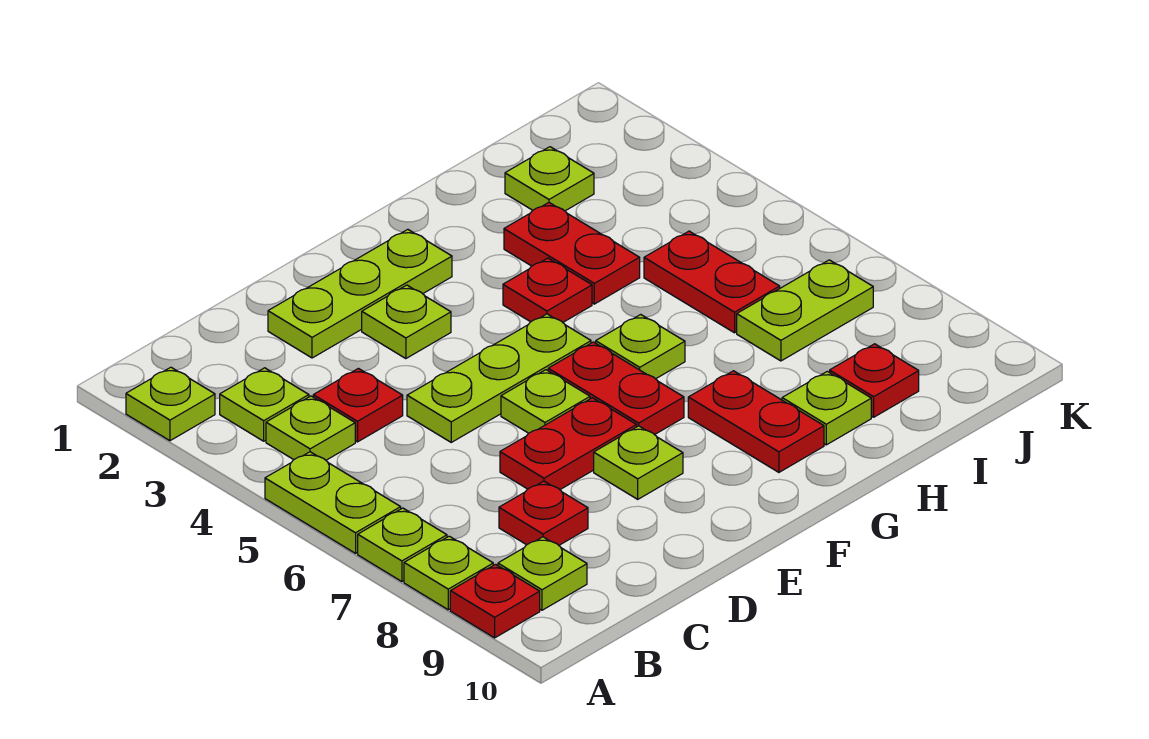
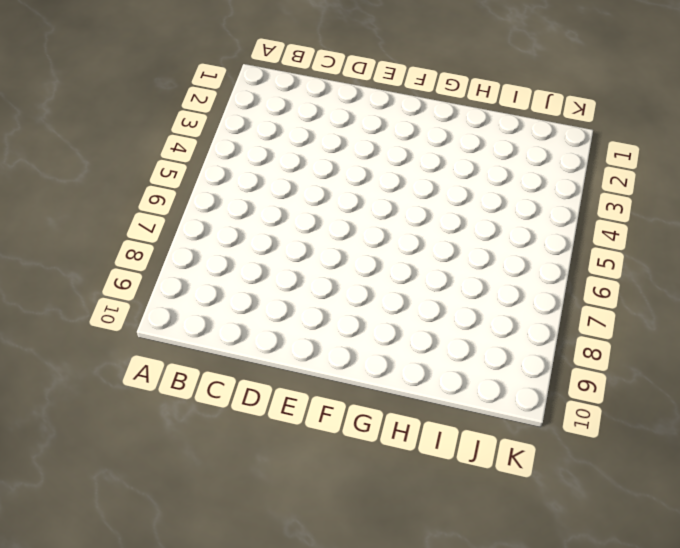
none -> lime 1x1 plate [126,367,215,441]
none -> lime 1x2 plate [265,452,401,553]
none -> lime 1x1 plate [358,508,447,582]

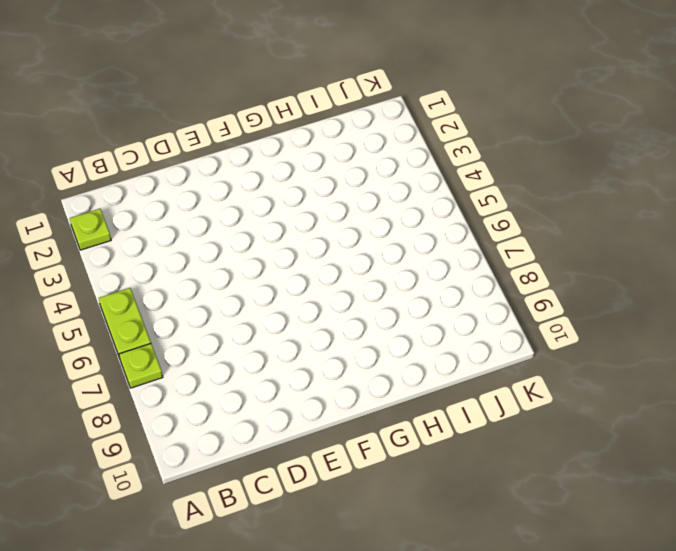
none -> lime 1x1 plate [404,536,493,610]
none -> red 1x1 plate [450,564,540,638]
none -> lime 1x1 plate [220,368,309,441]

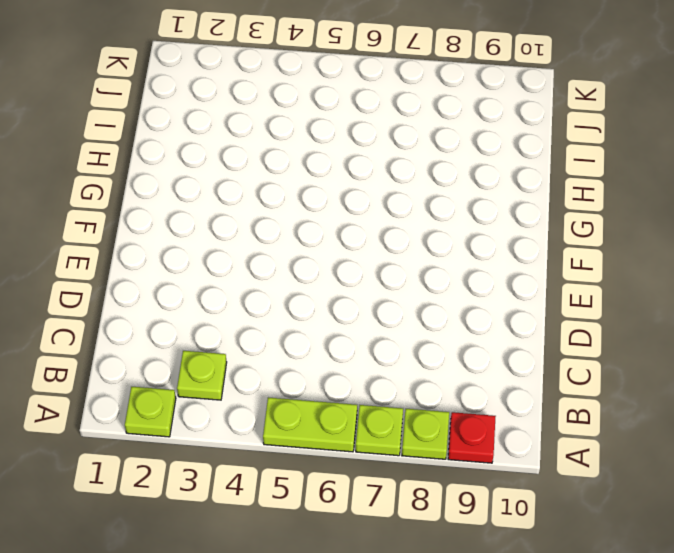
none -> lime 1x1 plate [266,396,355,460]
none -> lime 1x1 plate [498,537,587,610]
none -> red 1x1 plate [313,369,403,442]

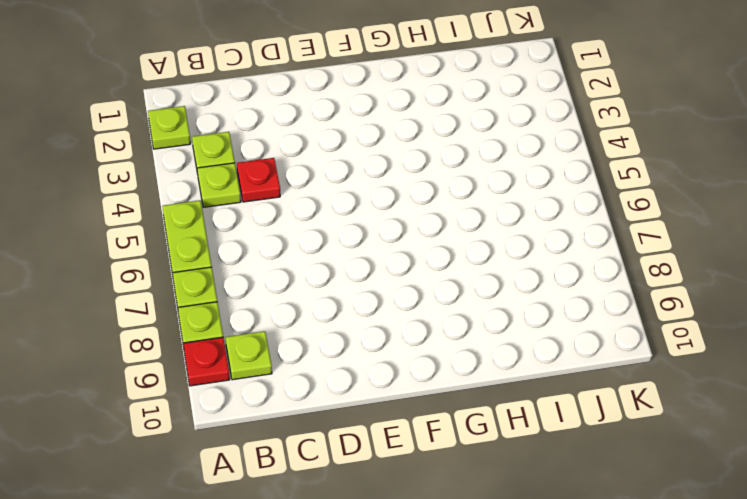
none -> red 1x1 plate [499,481,588,545]
none -> lime 1x3 plate [268,229,452,358]
none -> lime 1x3 plate [407,314,591,442]

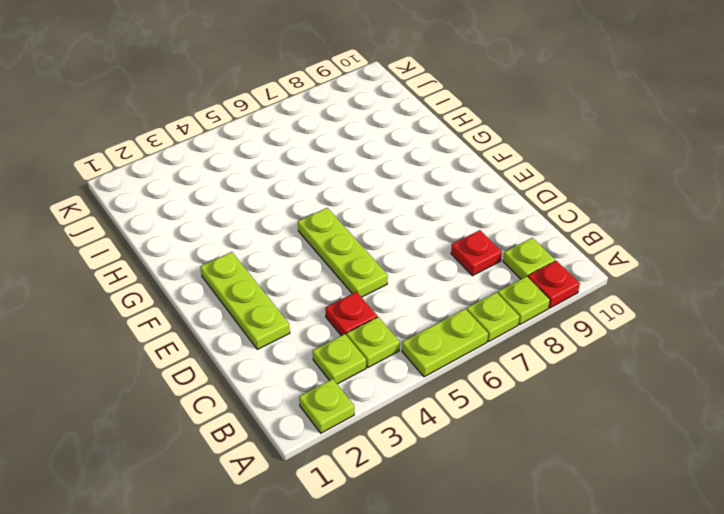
none -> red 1x2 plate [500,398,637,490]
none -> lime 1x1 plate [362,285,451,359]
none -> lime 1x1 plate [501,370,590,433]

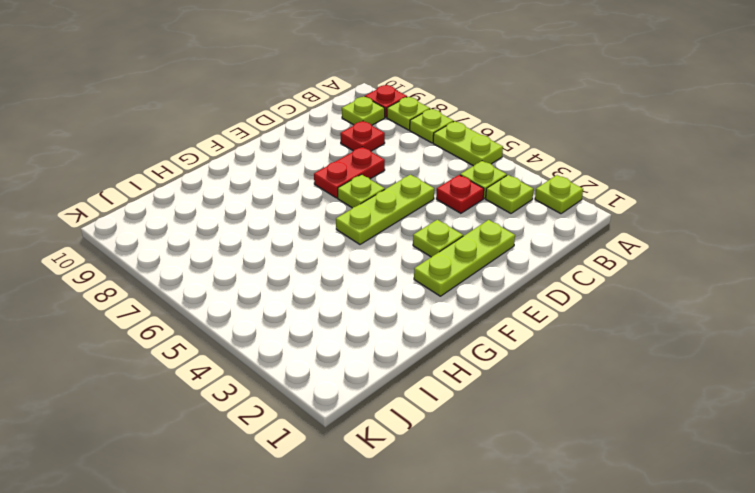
none -> lime 1x1 plate [594,426,683,499]
none -> red 1x2 plate [548,342,684,435]
none -> red 1x1 plate [503,258,592,322]

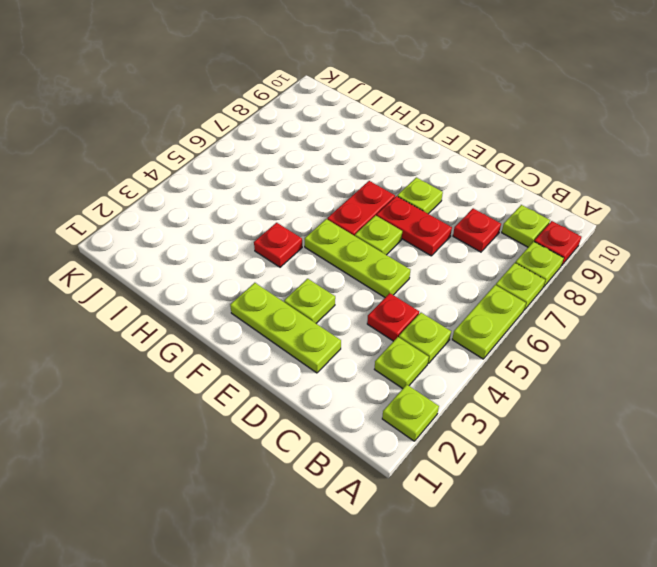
none -> lime 1x1 plate [596,315,685,379]
none -> red 1x2 plate [688,371,824,472]
none -> red 1x2 plate [504,203,640,304]

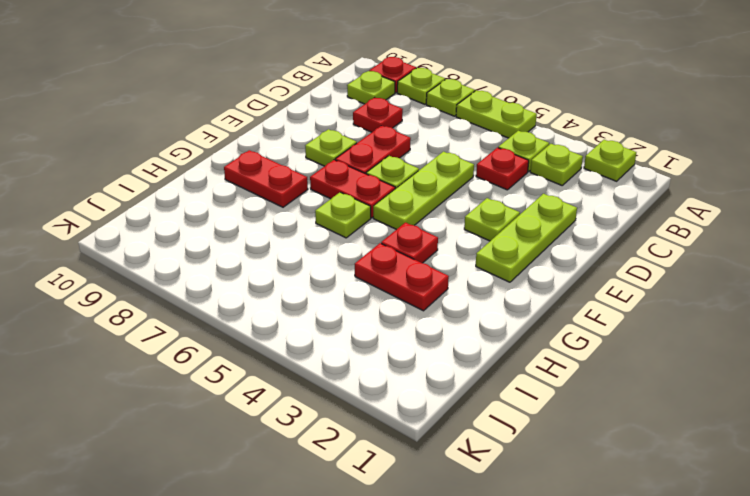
none -> lime 1x1 plate [782,371,871,445]
none -> lime 1x1 plate [505,147,594,211]
none -> red 1x2 plate [644,231,780,333]

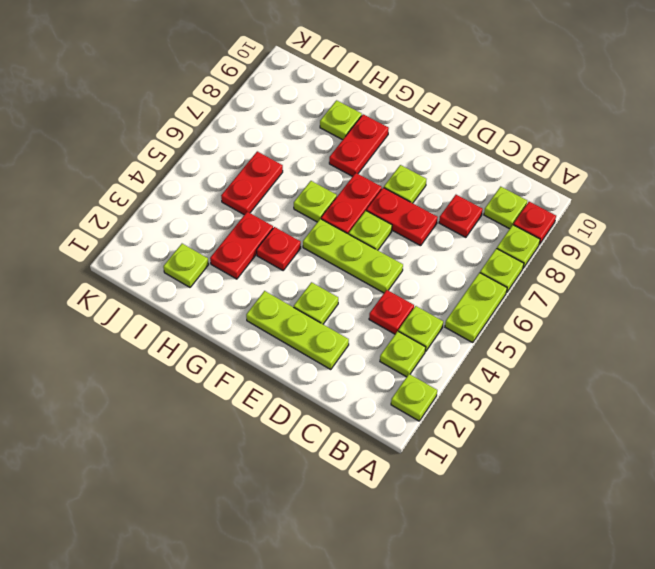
none -> lime 1x2 plate [737,260,873,361]
none -> red 1x1 plate [830,344,919,417]

